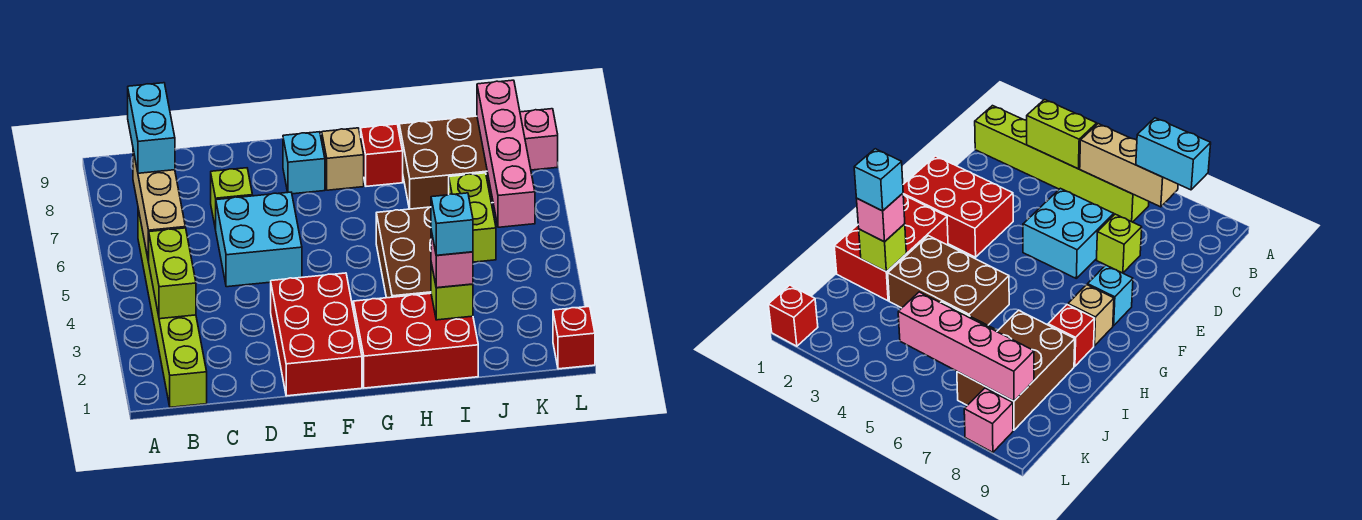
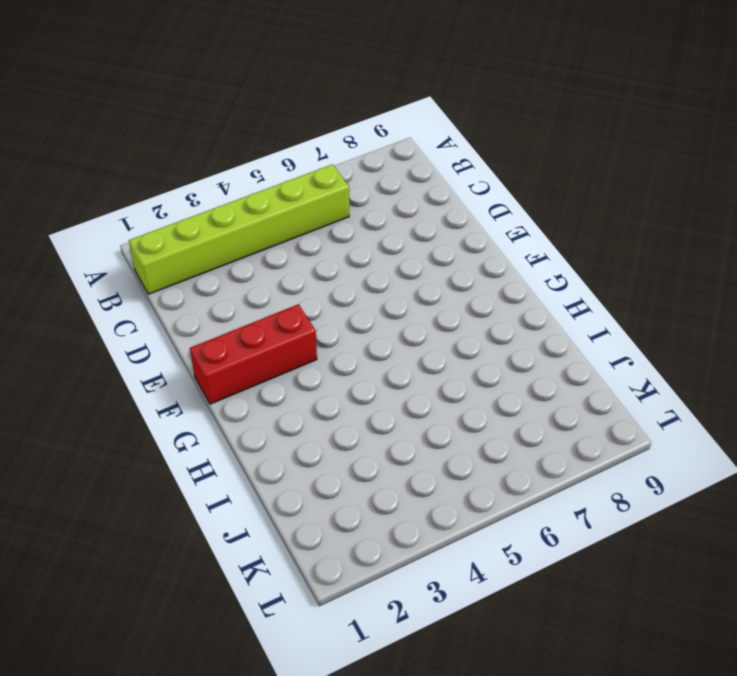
red 1x3 brick [190,304,317,404] -> red 2x3 brick [271,273,362,396]
none -> cyan 2x2 brick [216,192,302,287]
none -> lime 1x1 brick [211,168,253,230]
none -> cyan 1x1 brick [283,132,325,194]

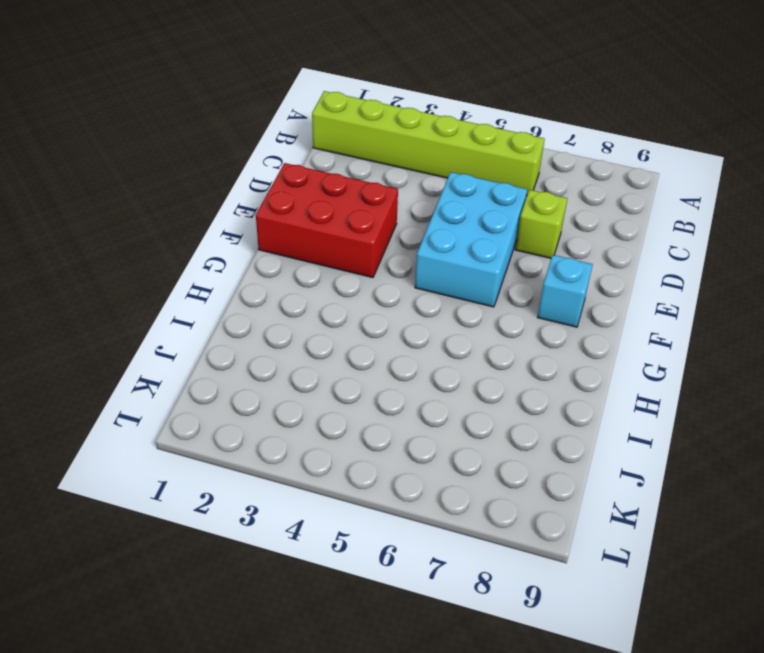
cyan 2x3 brick [415,172,527,307] -> cyan 2x2 brick [216,192,302,287]
none -> red 2x3 brick [353,293,478,388]
none -> tan 1x1 brick [322,128,364,190]
none -> brown 2x3 brick [376,207,431,298]

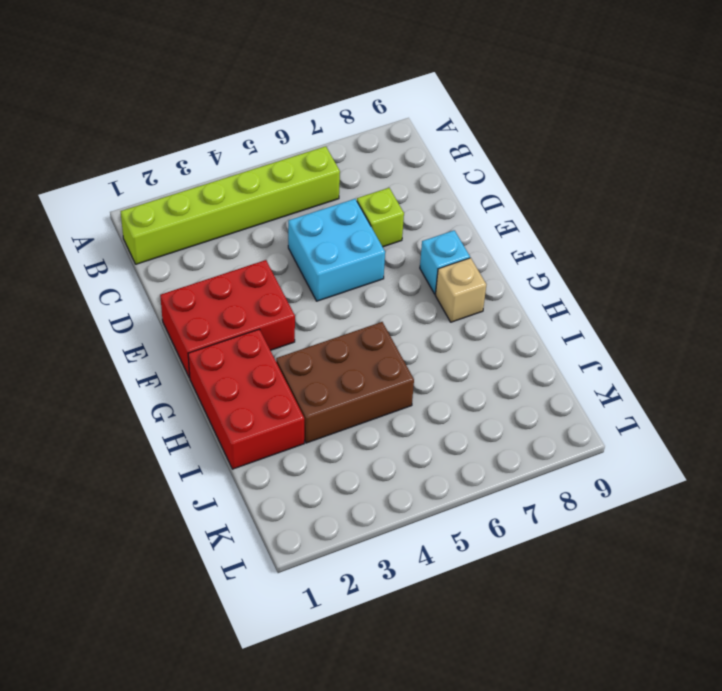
none -> red 1x1 brick [361,124,403,186]
none -> brown 2x3 brick [399,116,493,209]
none -> lime 1x2 brick [449,173,496,262]

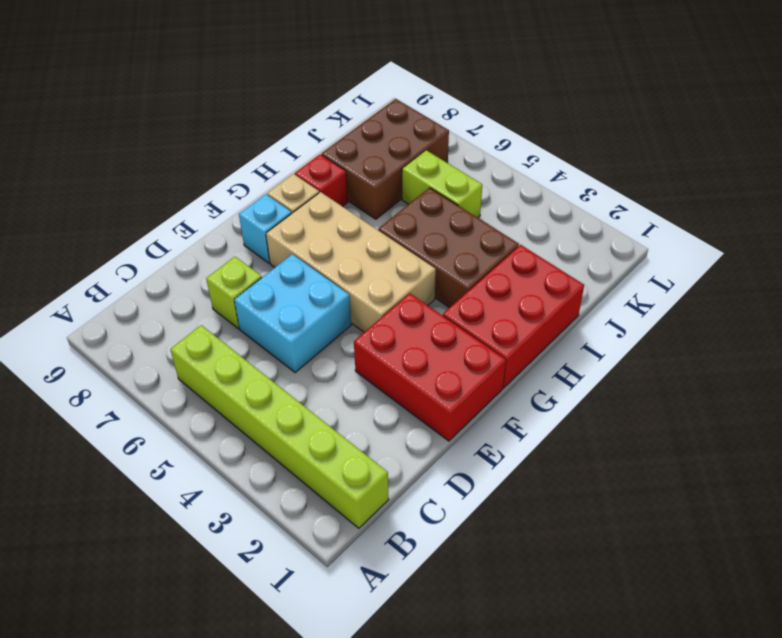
tan 2x4 brick [266,192,436,332] -> none
none -> red 1x1 brick [553,306,595,369]
none -> pink 1x1 brick [520,109,558,170]
none -> lime 1x2 brick [149,228,196,319]

